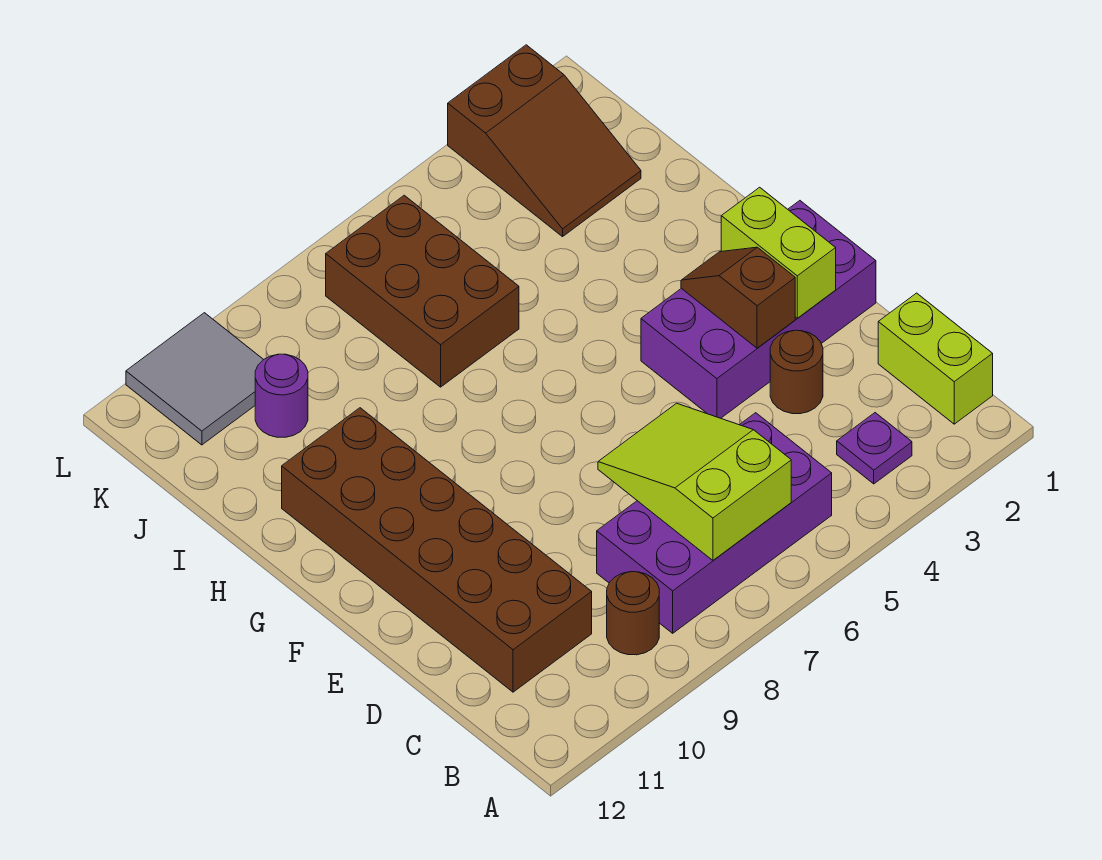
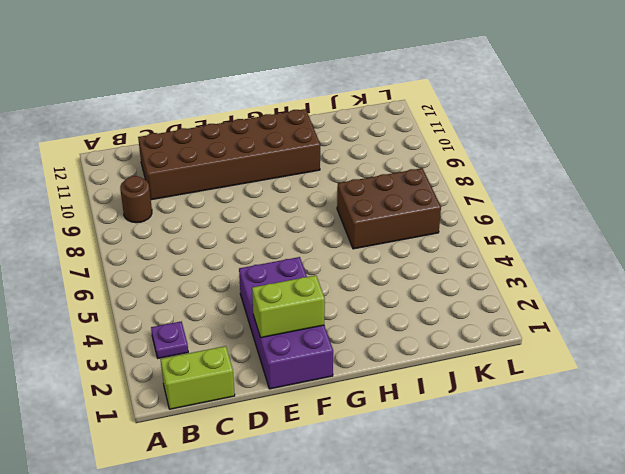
none -> purple 2x4 brick [597,413,832,633]
none -> brown 1x1 round brick [770,330,823,414]
none -> brown 2x3 slope [448,45,641,237]

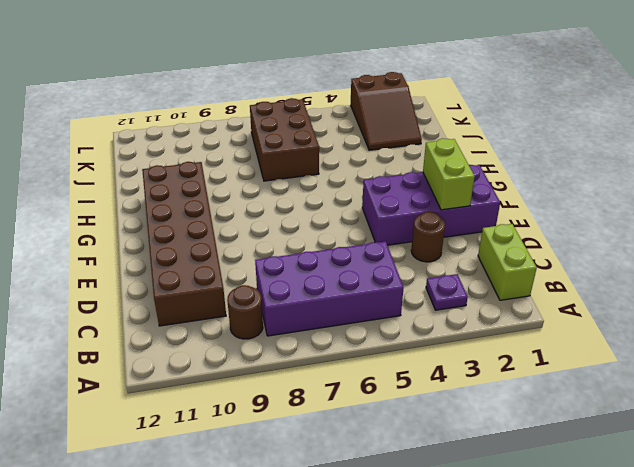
none -> purple 1x1 round brick [255,354,308,437]
none -> grey 2x2 tile [126,313,263,445]
none -> lime 2x3 slope [598,403,791,560]

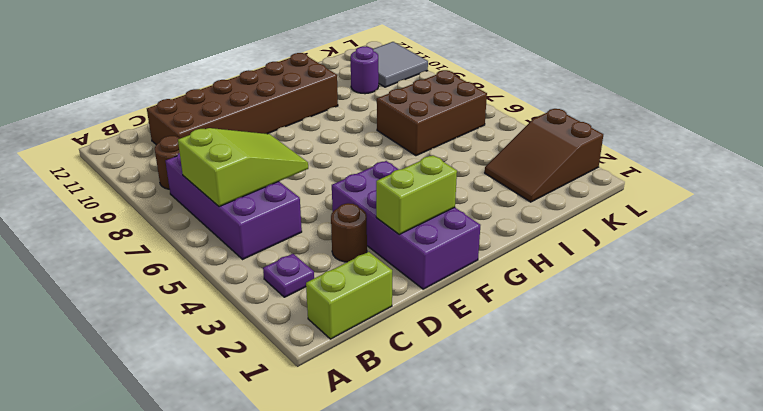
none -> brown 1x2 slope [681,247,795,348]

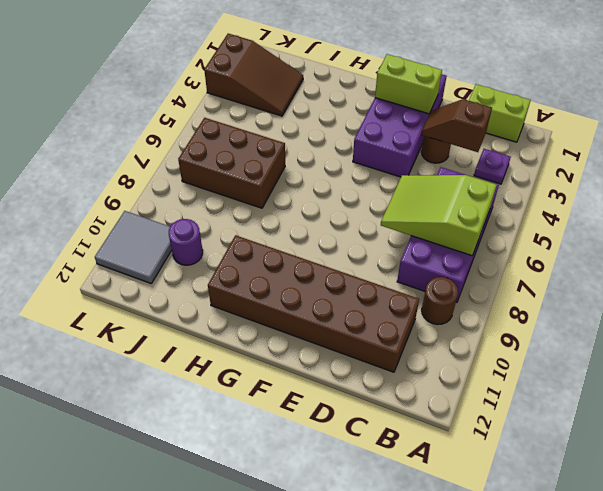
brown 1x2 slope [421,99,492,152] -> brown 1x2 slope moved to [681,247,795,348]

